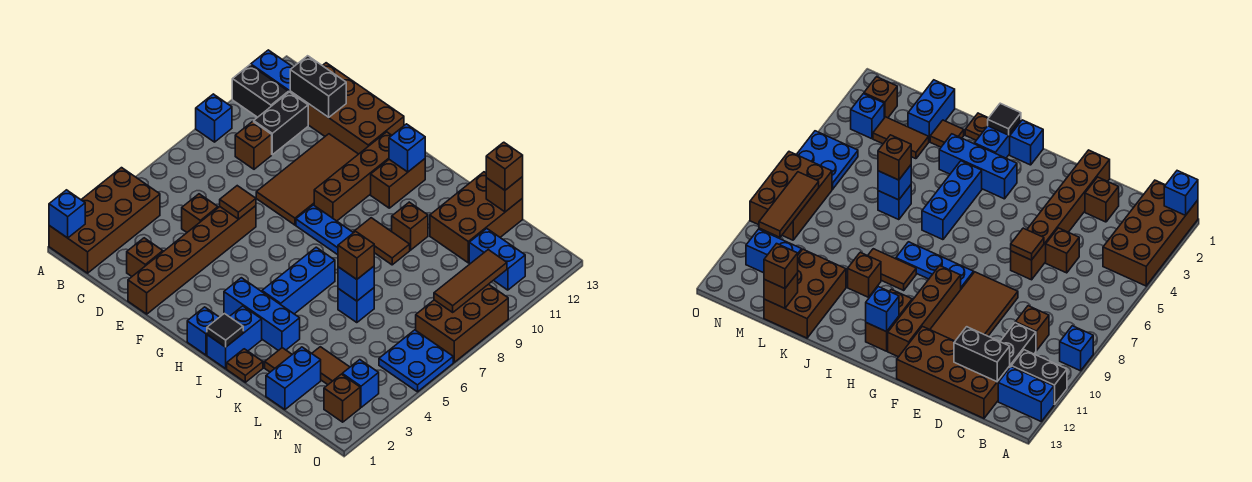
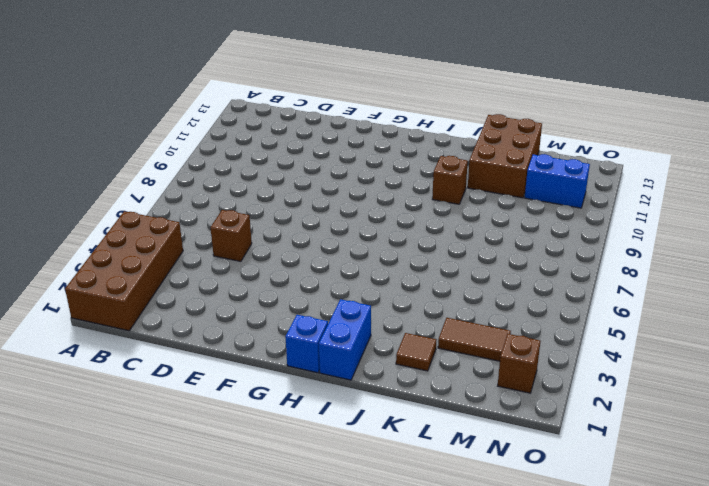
none -> blue 1x1 brick [196,94,232,142]
none -> black 1x2 brick [232,65,288,117]
none -> blue 1x2 brick [251,50,293,93]
none -> brown 1x1 brick [235,121,272,169]

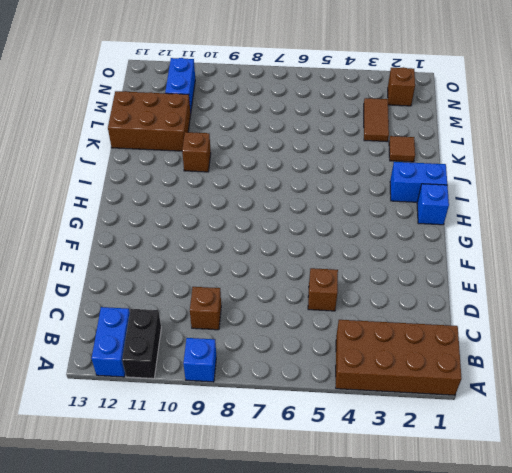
none -> black 1x2 brick [254,92,308,155]
none -> brown 2x4 brick [290,63,404,154]
none -> brown 1x1 brick [127,238,163,276]
none -> brown 1x6 brick [128,206,256,314]

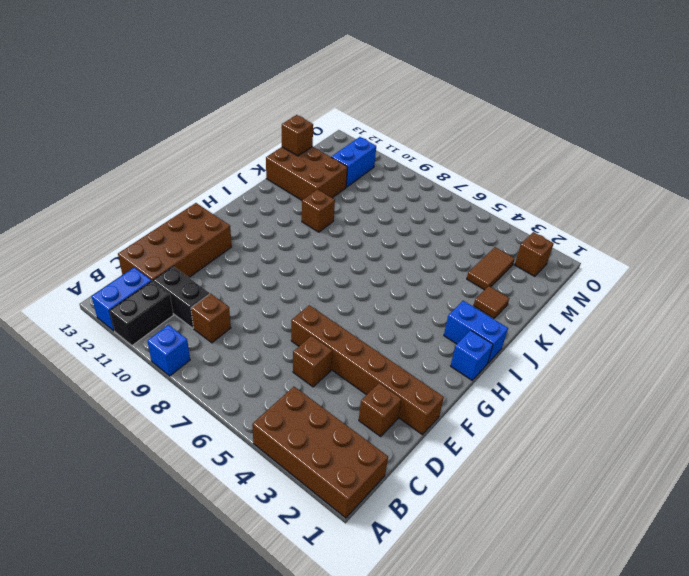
none -> brown 2x4 tile [256,134,358,225]
none -> blue 1x3 plate [296,205,353,255]
none -> brown 1x4 brick [314,132,392,221]
none -> blue 1x3 brick [224,278,300,351]

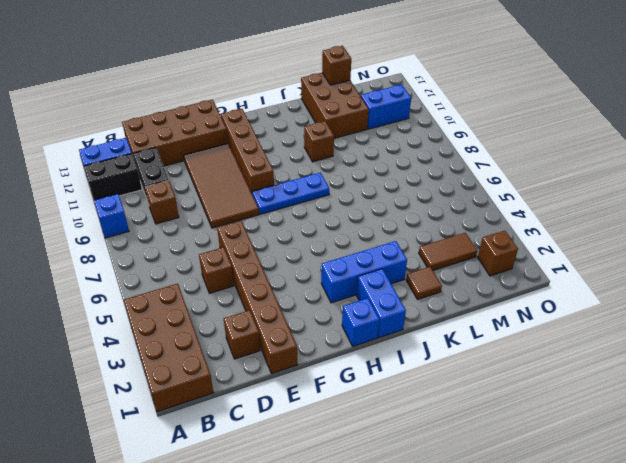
none -> brown 1x2 brick [371,159,425,208]
none -> blue 1x3 brick [262,247,335,314]
none -> brown 1x2 tile [354,218,410,265]
none -> brown 1x1 plate [227,349,263,382]

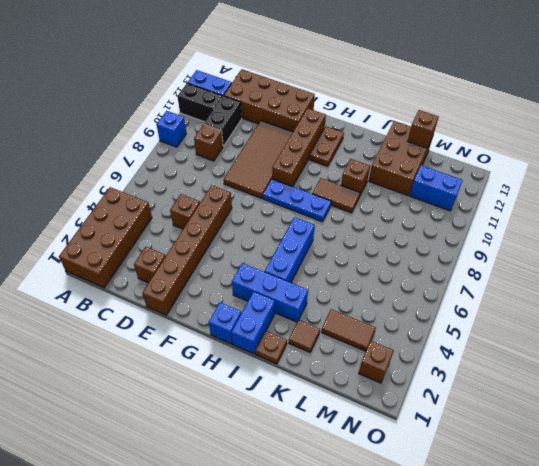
brown 1x2 plate [309,126,344,166] -> brown 1x2 brick [371,159,425,208]
none -> blue 1x1 brick [338,288,374,323]
none -> blue 1x2 brick [266,347,321,410]
none -> blue 1x1 brick [342,360,379,407]
none -> blue 2x2 plate [379,330,453,392]

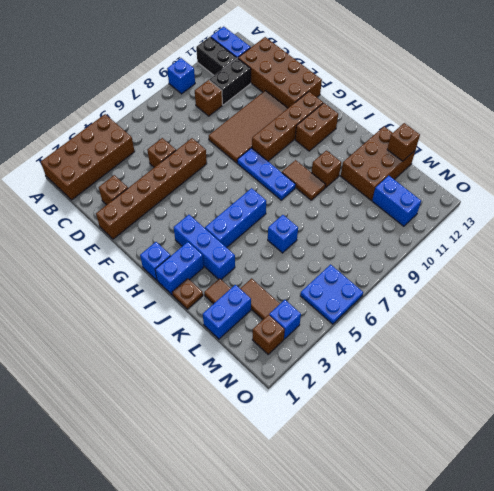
none -> brown 2x3 brick [416,284,508,362]
none -> blue 1x1 brick [49,190,85,238]
none -> black 1x2 brick [290,56,346,117]
none -> brown 1x1 tile [220,186,256,219]

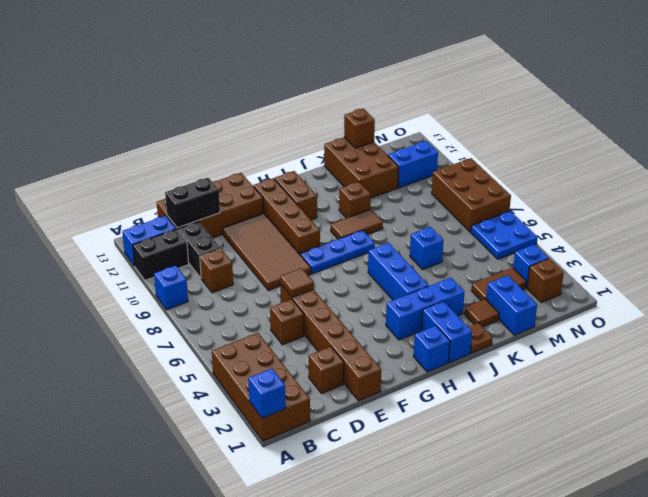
none -> blue 1x1 brick [389,124,425,172]
none -> black 1x1 tile [207,313,243,347]
none -> blue 1x1 brick [338,266,374,301]
none -> brown 1x3 tile [434,250,507,312]

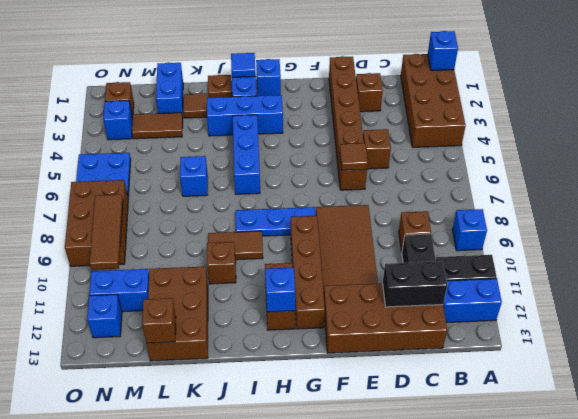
blue 1x1 tile [231,53,256,77] -> black 1x1 tile [207,313,243,347]
blue 1x1 brick [87,295,122,338] -> blue 1x1 brick moved to [338,266,374,301]
none -> brown 1x1 brick [338,231,374,279]
none -> brown 1x1 brick [486,142,523,190]

